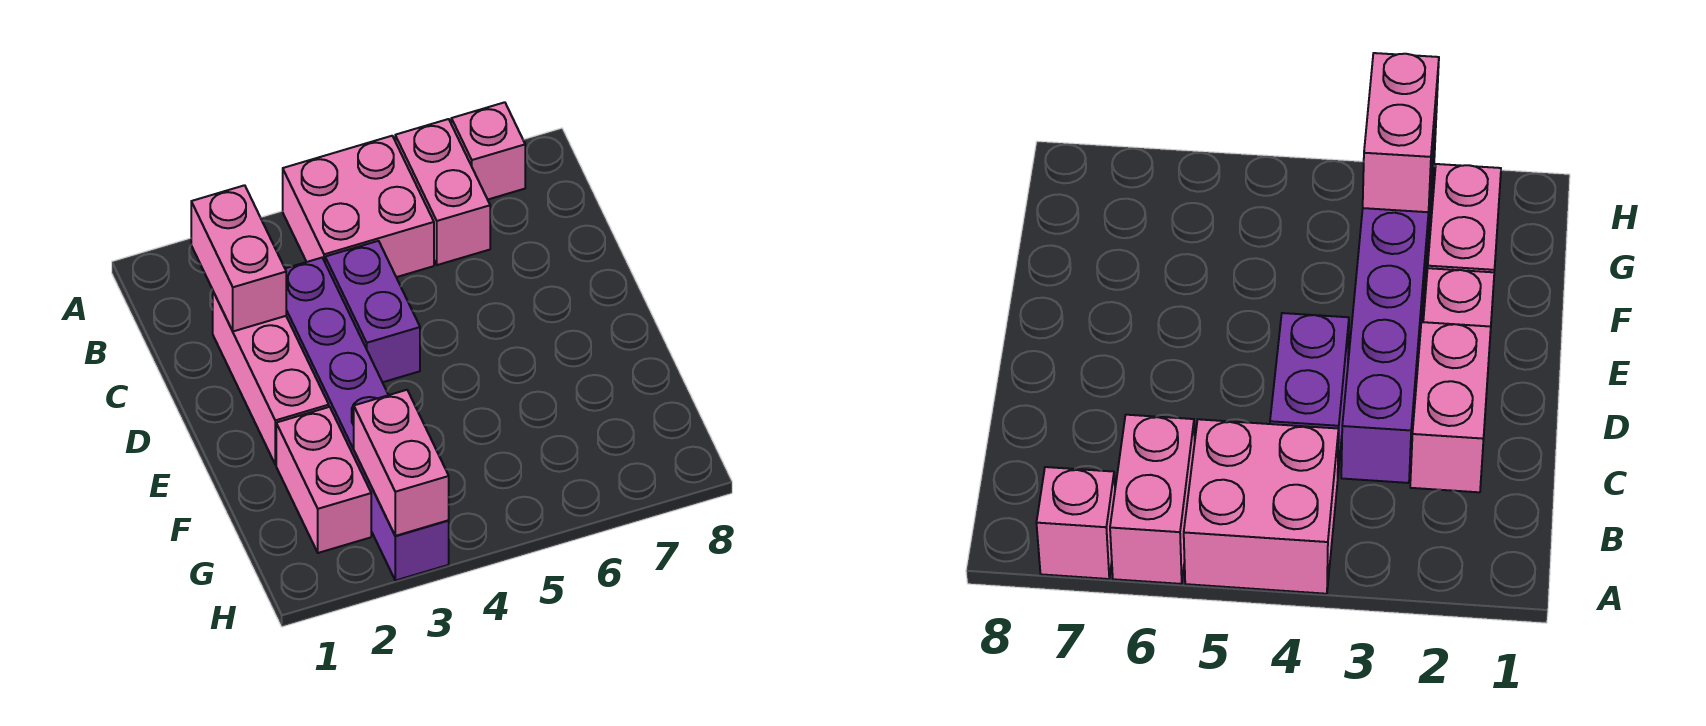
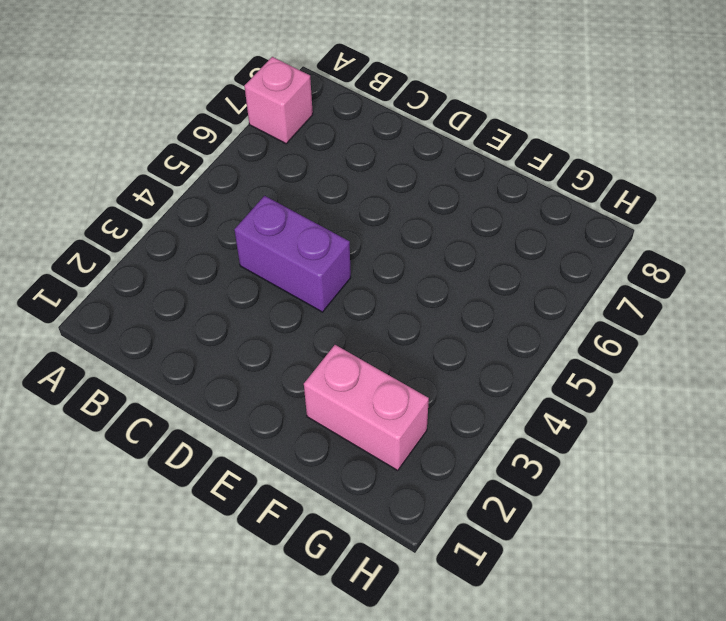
none -> pink 2x2 brick [283,136,434,277]
none -> pink 1x2 brick [395,119,490,265]

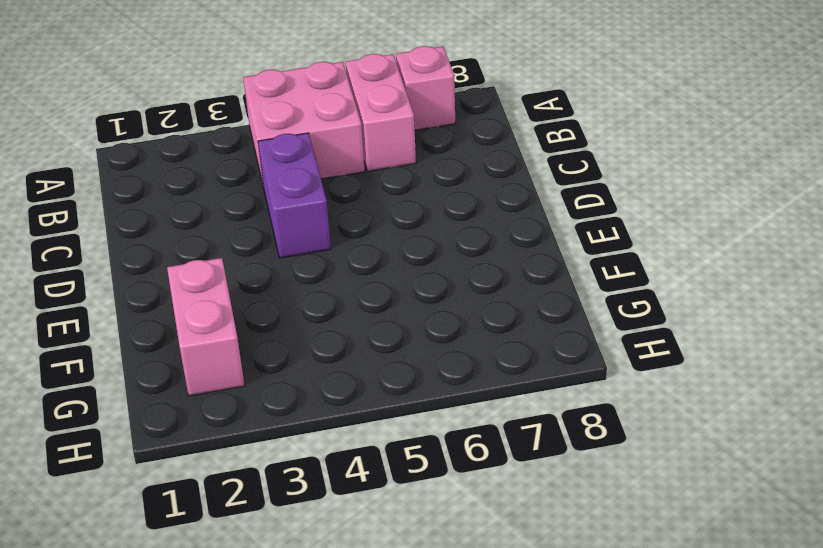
none -> pink 1x3 brick [213,292,329,465]
none -> purple 1x6 brick [285,258,449,581]

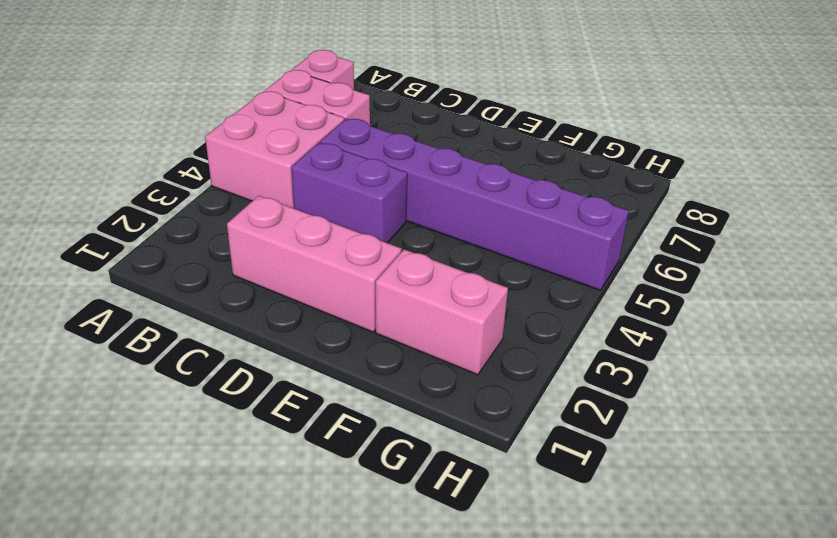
purple 1x6 brick [320,118,629,290] -> purple 1x6 brick moved to [285,258,449,581]
none -> pink 1x2 brick [191,185,286,331]
none -> pink 1x2 brick [354,390,449,536]

